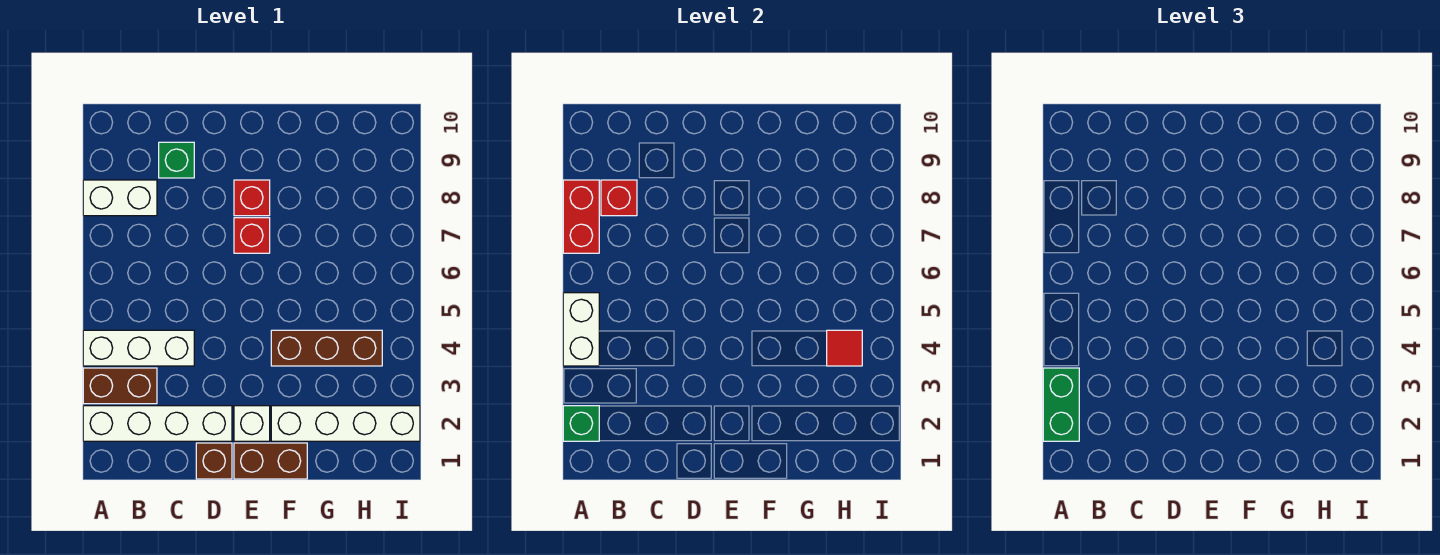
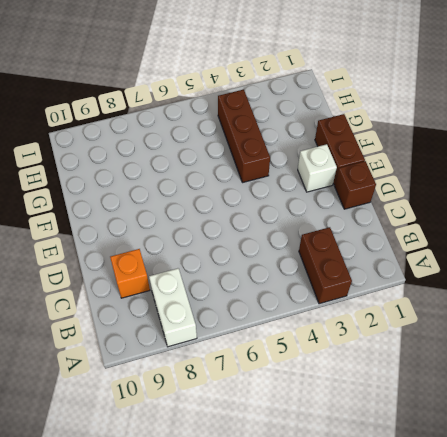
orange 1x1 brick [110,249,150,298] -> green 1x1 brick [159,142,194,178]
none -> white 1x4 brick [83,406,232,441]
none -> white 1x3 brick [83,330,194,366]
none -> red 1x1 brick [234,218,270,253]

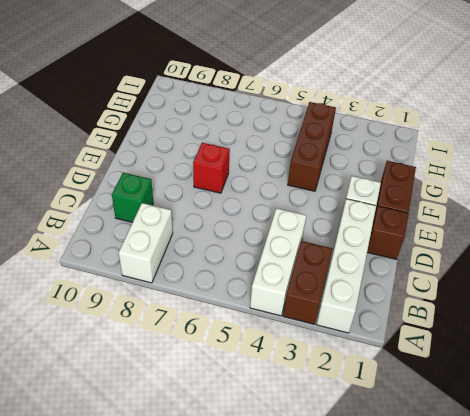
none -> red 1x1 brick [234,180,270,216]
none -> white 1x4 brick [271,406,420,441]
none -> green 1x1 brick [563,406,599,441]

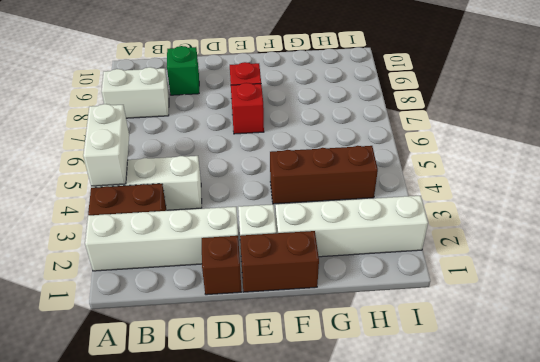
none -> green 1x1 brick [563,406,599,441]
none -> red 1x2 brick [563,180,599,253]
none -> red 1x1 brick [601,180,637,216]

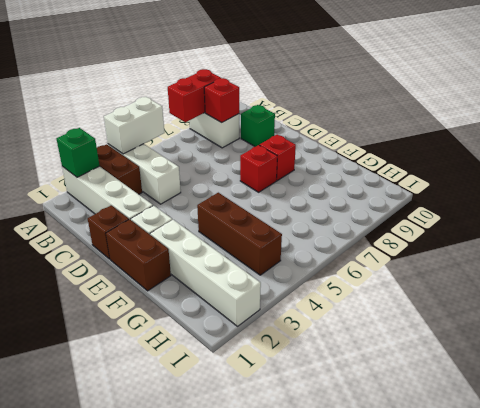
none -> red 1x1 tile [827,330,862,366]
none -> green 1x2 brick [1043,368,1079,441]

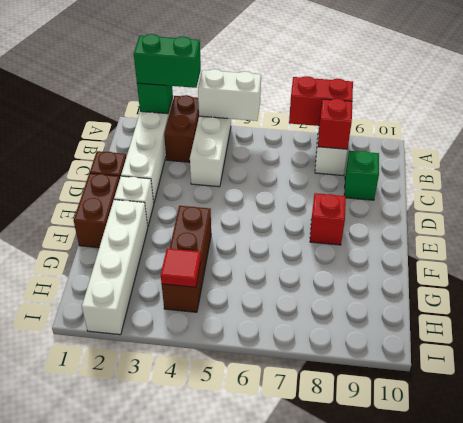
none -> red 1x1 brick [234,218,270,253]

